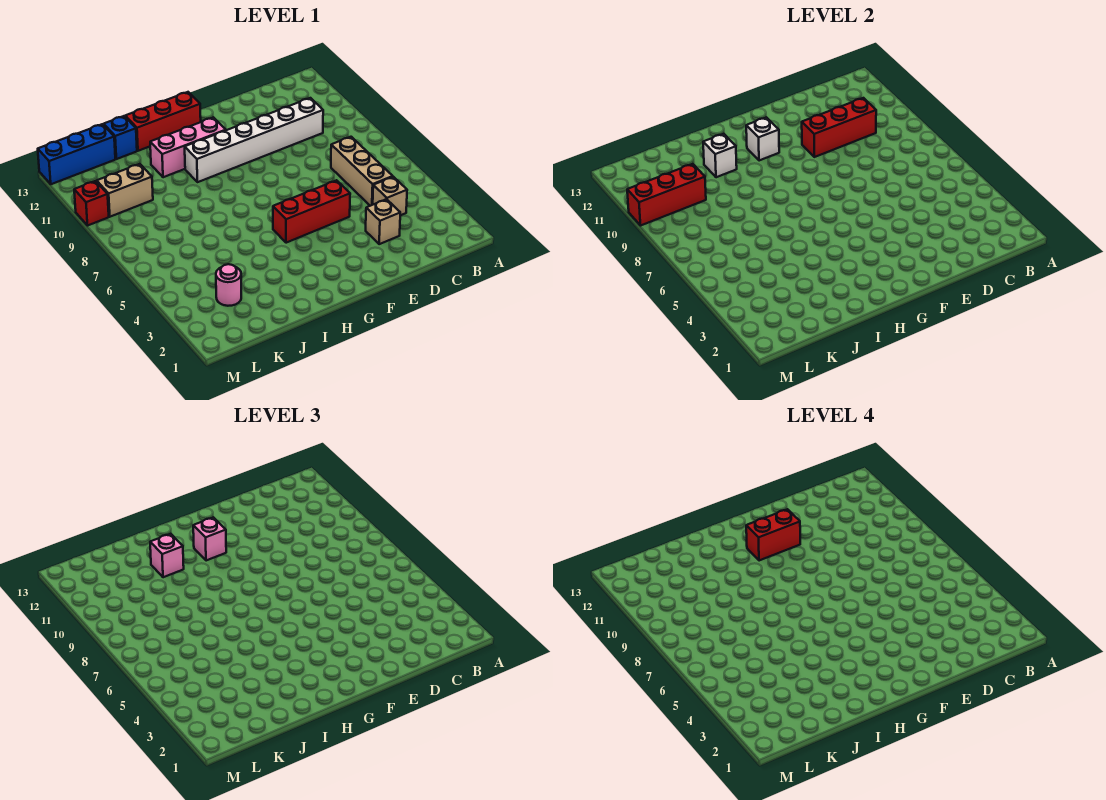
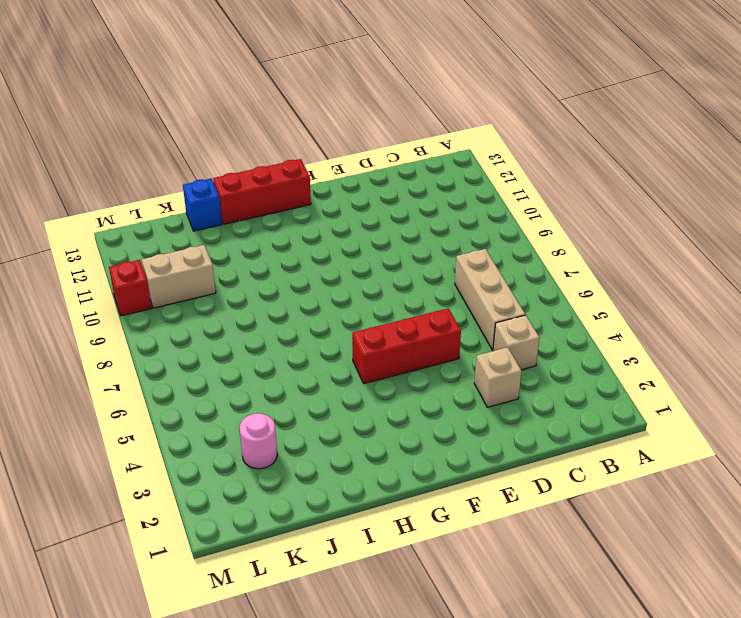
none -> white 1x6 brick [185,98,323,182]
none -> pink 1x3 brick [150,117,226,177]
none -> blue 1x3 brick [38,124,115,184]

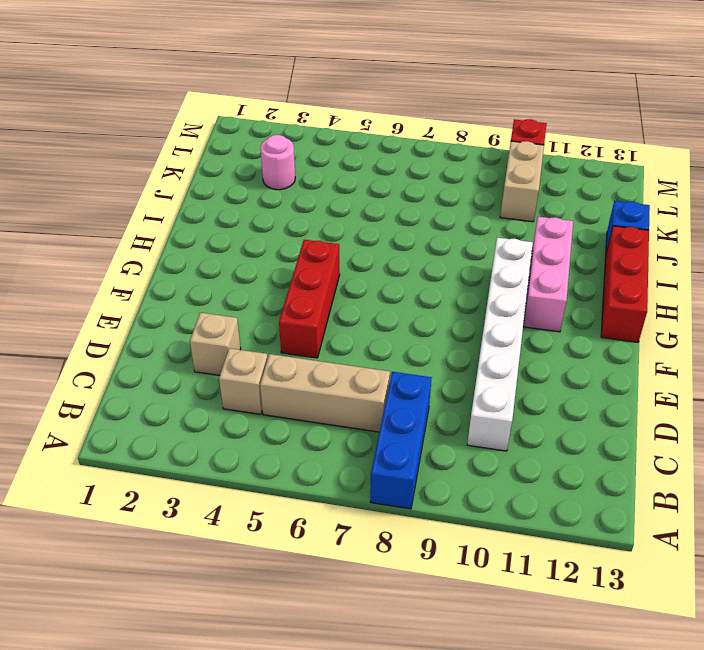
blue 1x3 brick [370,372,432,509] -> blue 1x3 brick moved to [38,124,115,184]
none -> red 1x3 brick [802,98,876,157]
none -> white 1x1 brick [746,117,779,161]
none -> white 1x1 brick [703,134,737,177]

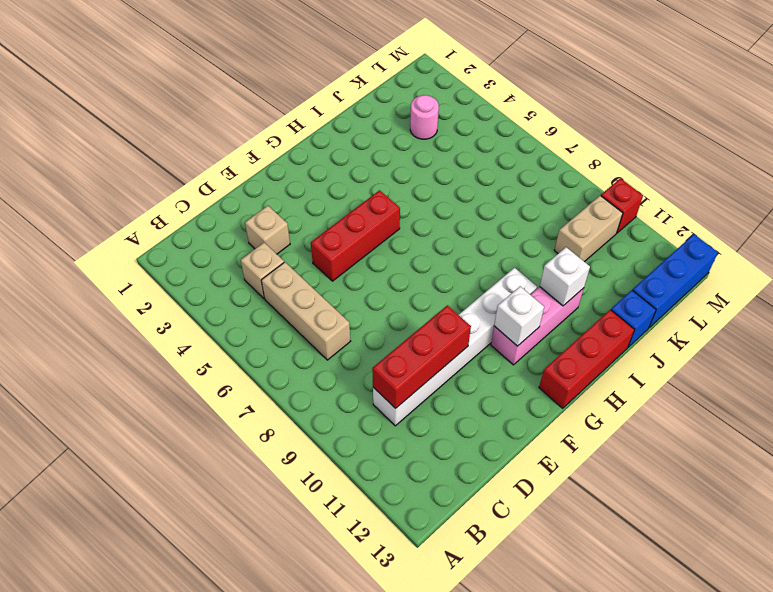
none -> red 1x3 brick [627,164,706,225]
none -> pink 1x1 brick [193,517,226,561]
none -> pink 1x1 brick [150,534,184,577]

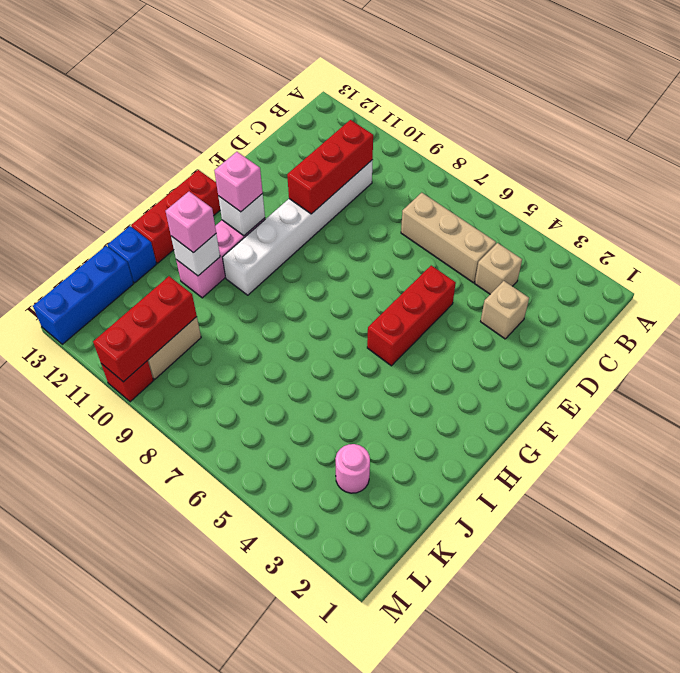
none -> red 1x2 brick [746,509,800,561]

